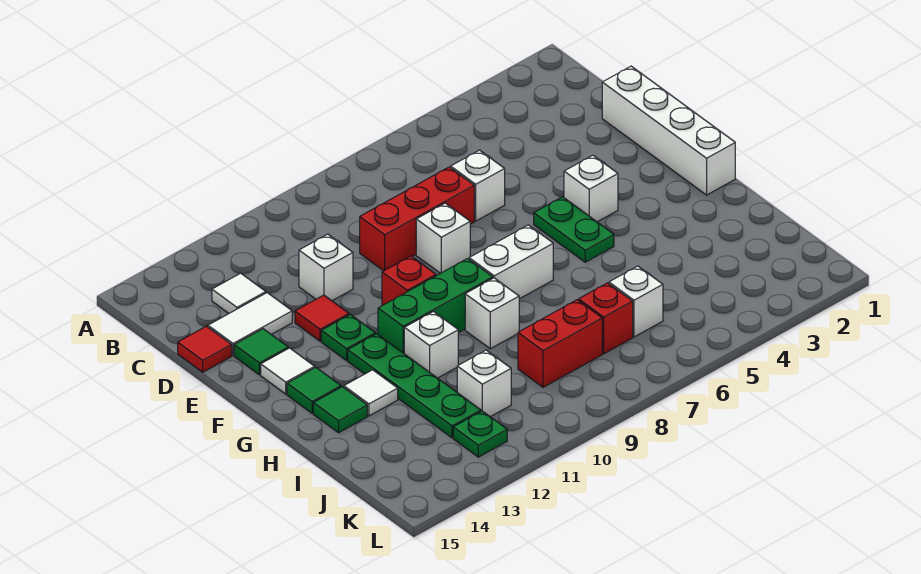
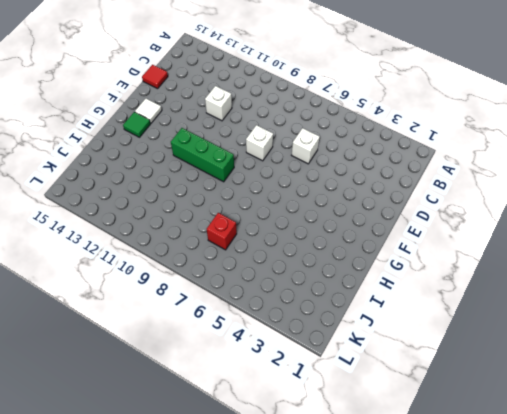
none -> white 1x1 tile [212,273,266,313]
none -> white 1x4 brick [602,66,735,195]
none -> red 1x3 brick [360,167,474,271]

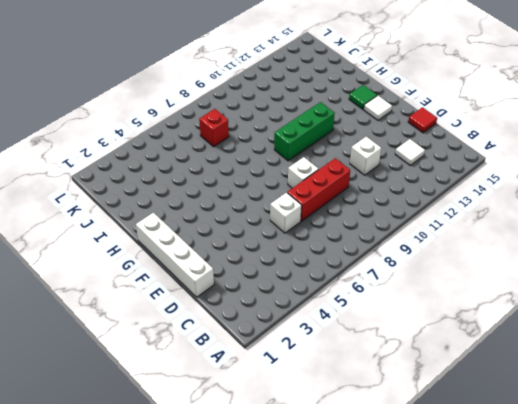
none -> white 1x2 tile [208,293,292,355]
none -> red 1x1 tile [295,295,349,341]
none -> green 1x1 tile [234,329,288,375]

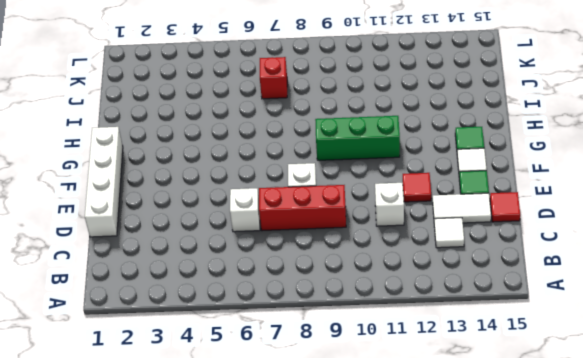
none -> white 1x1 brick [564,155,618,222]
none -> green 1x2 plate [534,197,614,262]
none -> red 1x1 brick [382,256,436,306]

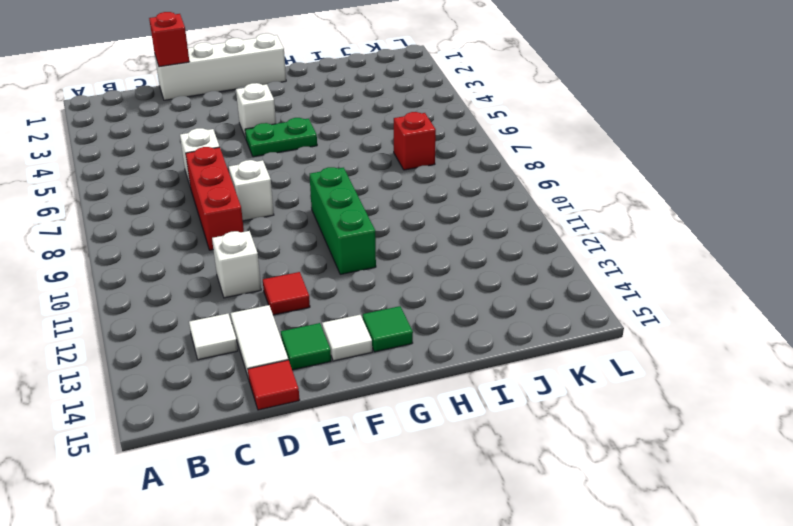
red 1x1 brick [149,12,189,67] -> red 1x1 brick moved to [382,256,436,306]
none -> green 1x1 plate [321,314,375,360]
none -> white 1x2 brick [469,225,553,299]
none -> green 1x4 plate [348,334,481,438]

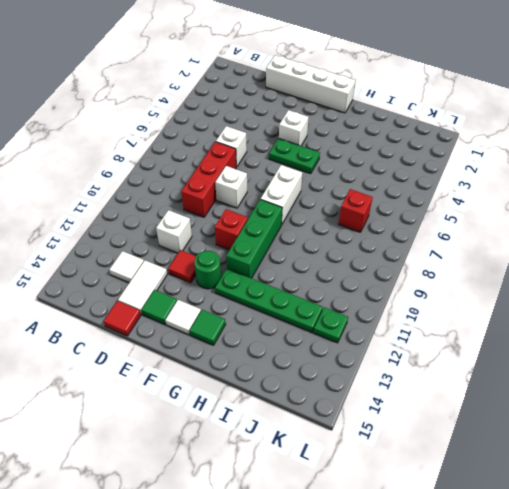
green 1x1 round brick [195,251,221,289] -> green 1x1 plate [321,314,375,360]
none -> white 1x1 brick [465,278,519,349]
none -> white 1x1 brick [404,311,458,378]
none -> white 1x1 tile [344,370,398,416]

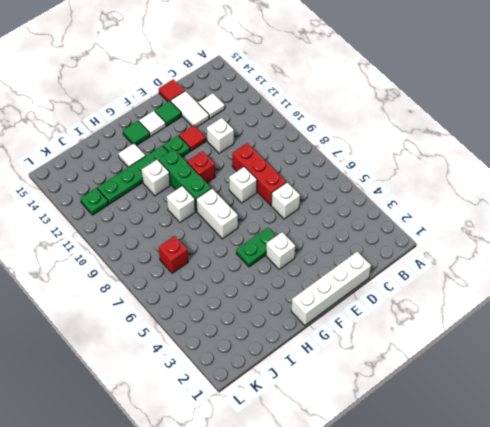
none -> green 1x1 tile [313,387,367,433]
none -> white 1x1 brick [609,266,663,337]
none -> red 1x2 brick [518,300,602,387]

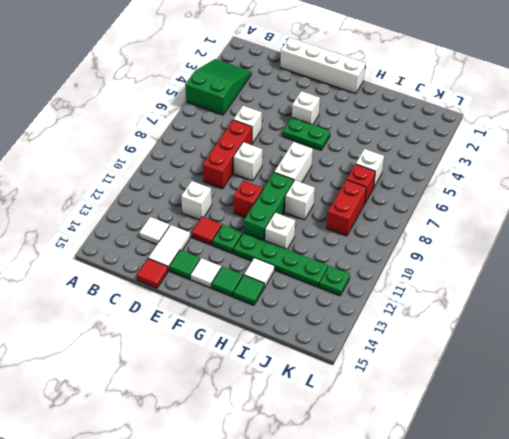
green 2x3 slope [185,59,251,115] -> none
none -> white 1x1 brick [457,350,511,417]

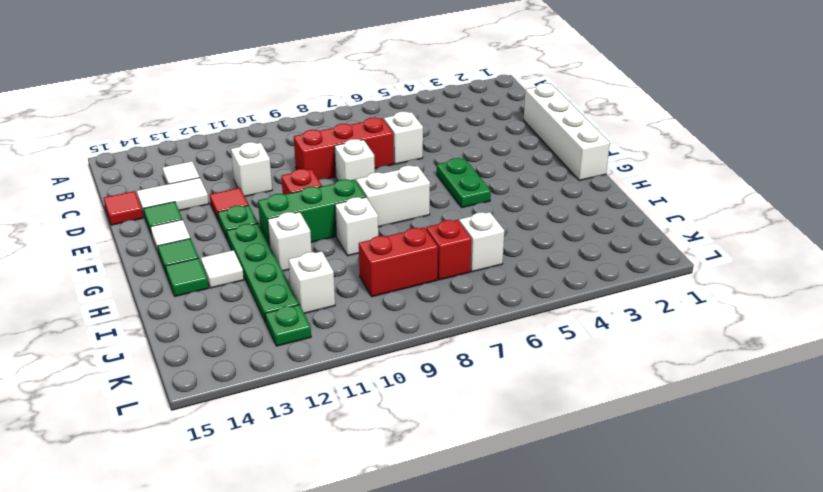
none -> white 1x1 brick [564,155,618,222]

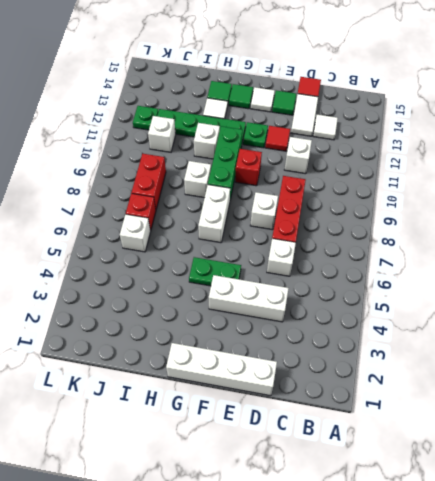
white 1x3 brick [209,275,289,322] -> white 1x1 brick [564,155,618,222]

